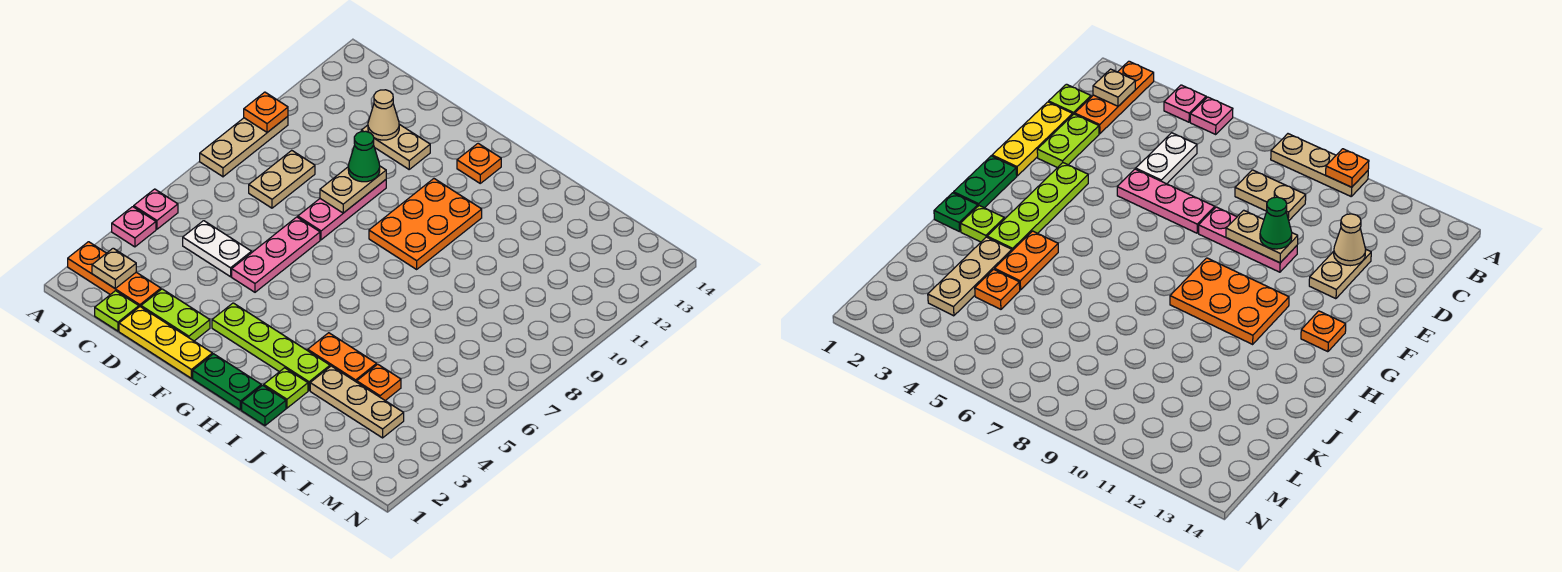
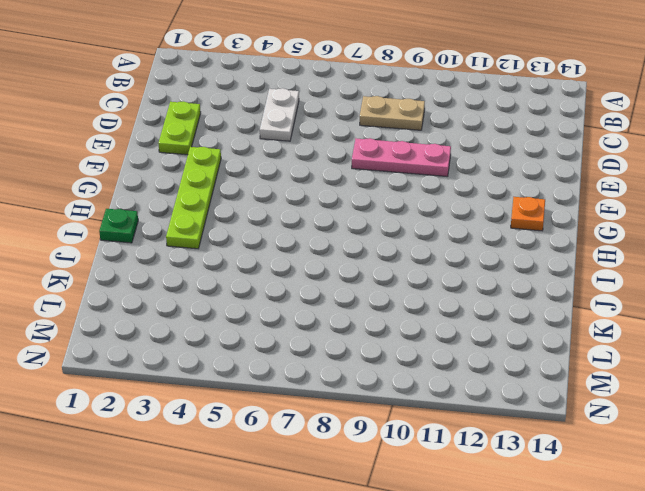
none -> orange 1x3 plate [68,242,161,307]
none -> pink 1x1 plate [112,207,156,247]
none -> pink 1x1 plate [134,189,178,229]

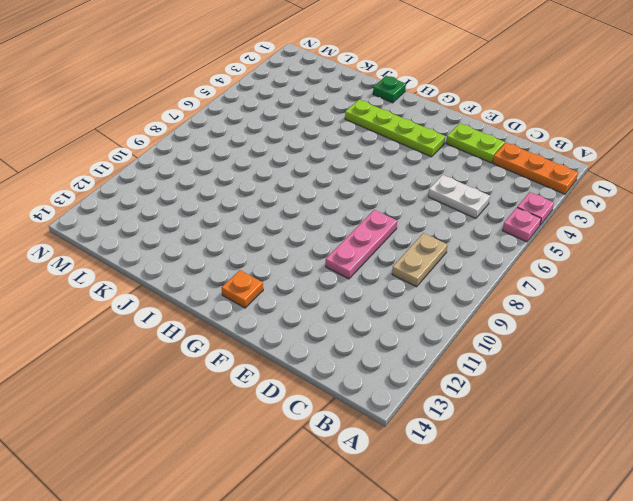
none -> tan 1x3 plate [200,116,288,177]
none -> lime 1x1 plate [95,291,139,331]
none -> yellow 1x3 plate [119,307,212,378]

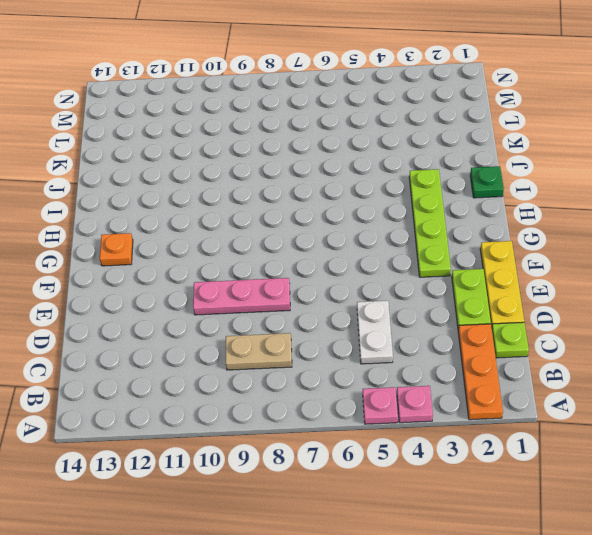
none -> tan 1x3 plate [200,116,288,177]
none -> tan 1x2 plate [361,124,430,169]
none -> pink 1x3 plate [232,217,320,292]

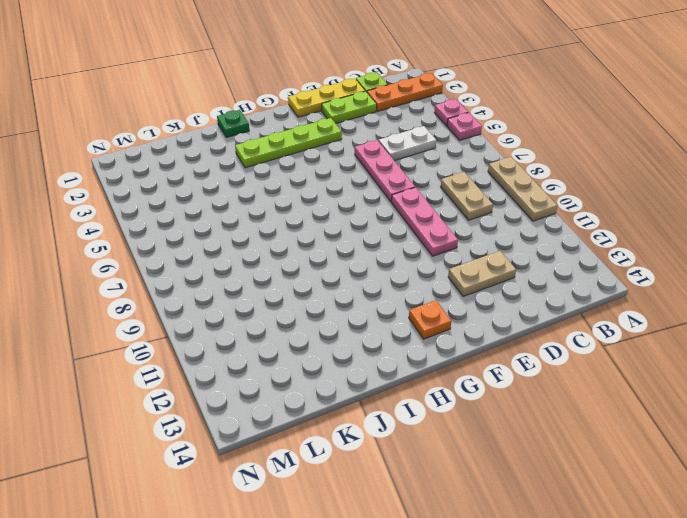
none -> green 1x2 plate [193,354,261,410]
none -> orange 2x3 plate [369,179,482,269]
none -> lime 1x1 plate [264,368,308,408]

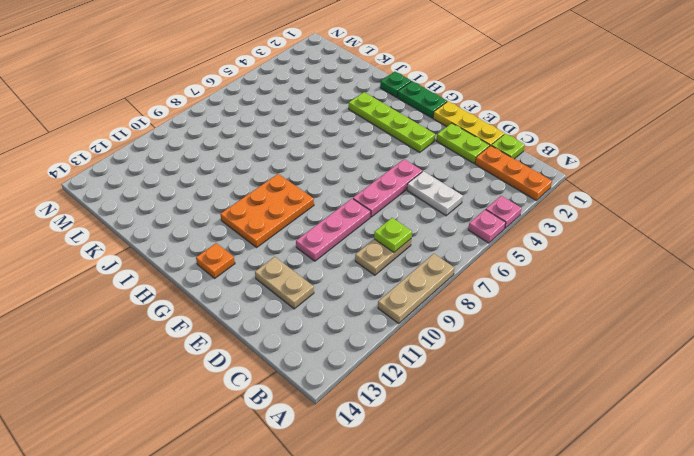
lime 1x1 plate [374,218,412,252] -> lime 1x1 plate moved to [264,368,308,408]
none -> orange 1x2 plate [308,333,377,382]
none -> tan 1x3 plate [310,366,404,438]
none -> orange 1x1 plate [357,364,401,400]

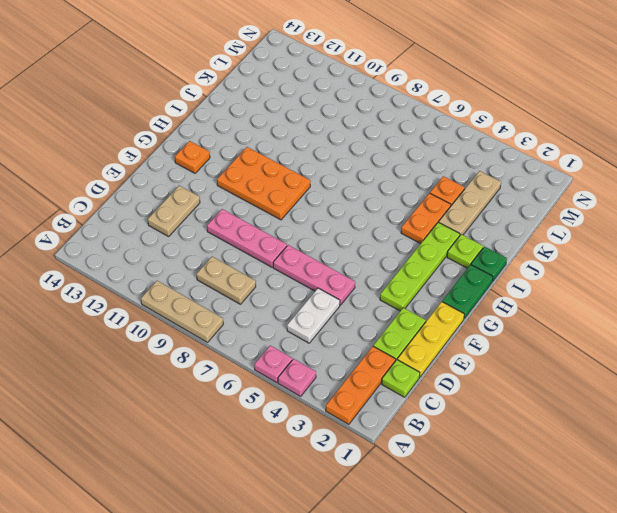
none -> orange 1x1 plate [244,92,288,132]
none -> tan 1x1 plate [92,248,136,288]
none -> tan 1x1 cone [368,90,399,140]

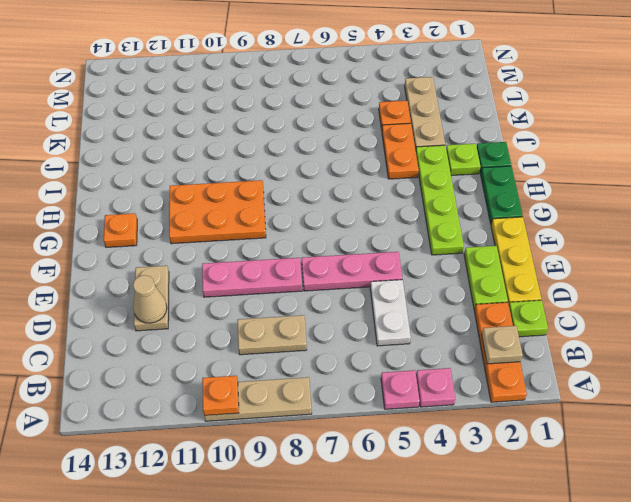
none -> tan 1x2 plate [320,166,386,213]
none -> green 1x1 cone [348,131,380,182]

